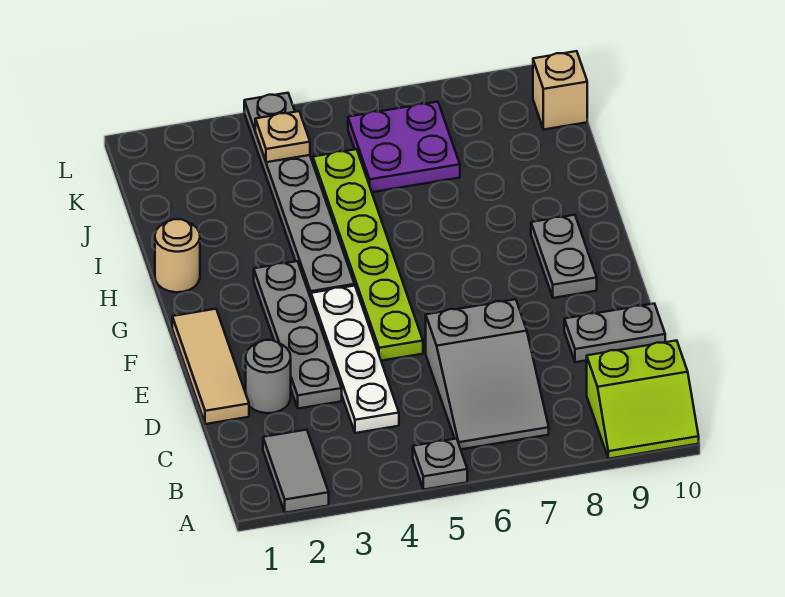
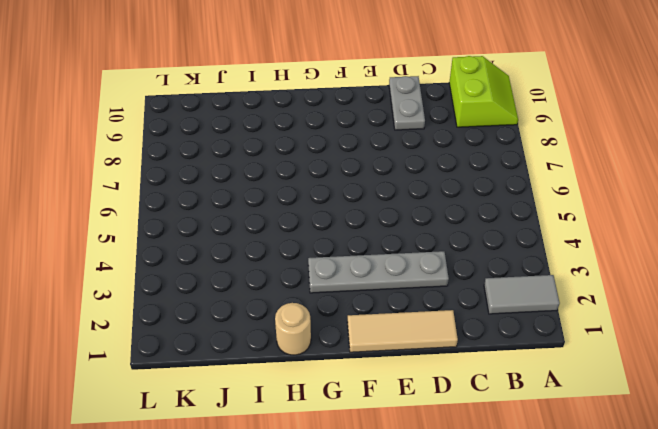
none -> grey 1x1 plate [413,439,467,490]
none -> grey 2x3 slope [426,299,549,449]
none -> white 1x4 plate [311,286,399,433]

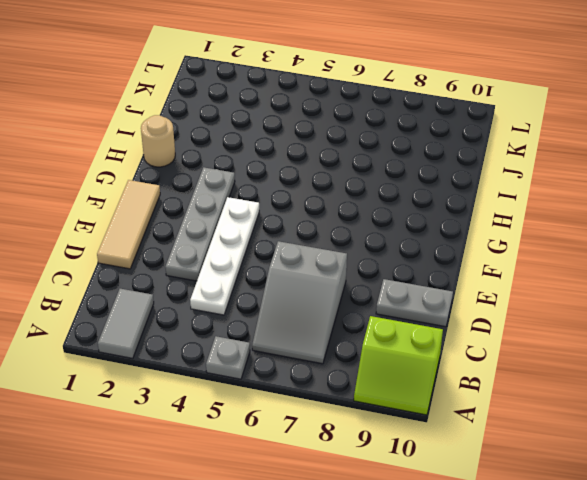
none -> grey 1x1 round brick [246,340,291,413]
none -> lime 1x6 plate [313,149,423,361]
none -> grey 1x2 plate [531,215,597,298]

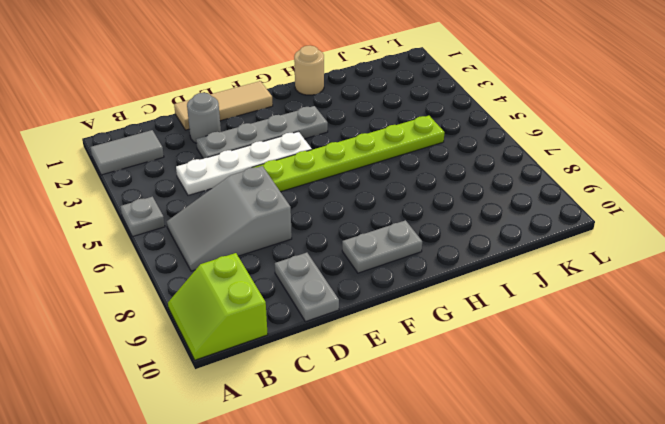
none -> grey 1x6 plate [244,93,355,298]
none -> purple 2x2 plate [348,102,460,192]
none -> tan 1x1 brick [533,51,587,129]

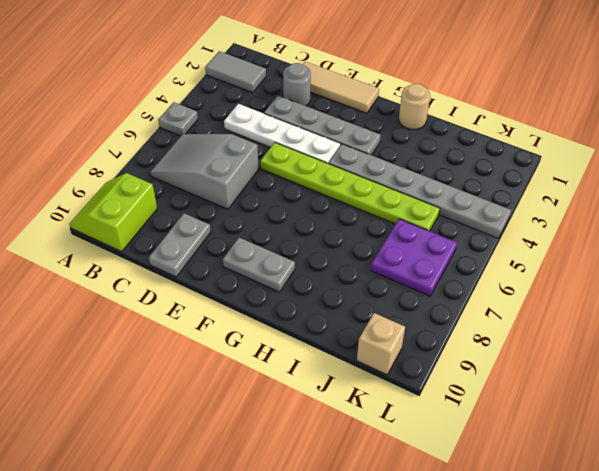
none -> tan 1x1 plate [255,111,310,162]

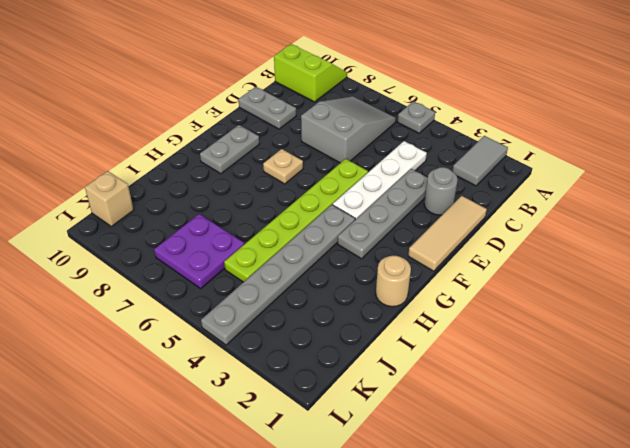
tan 1x1 plate [263,149,303,184] -> tan 1x1 plate moved to [255,111,310,162]

